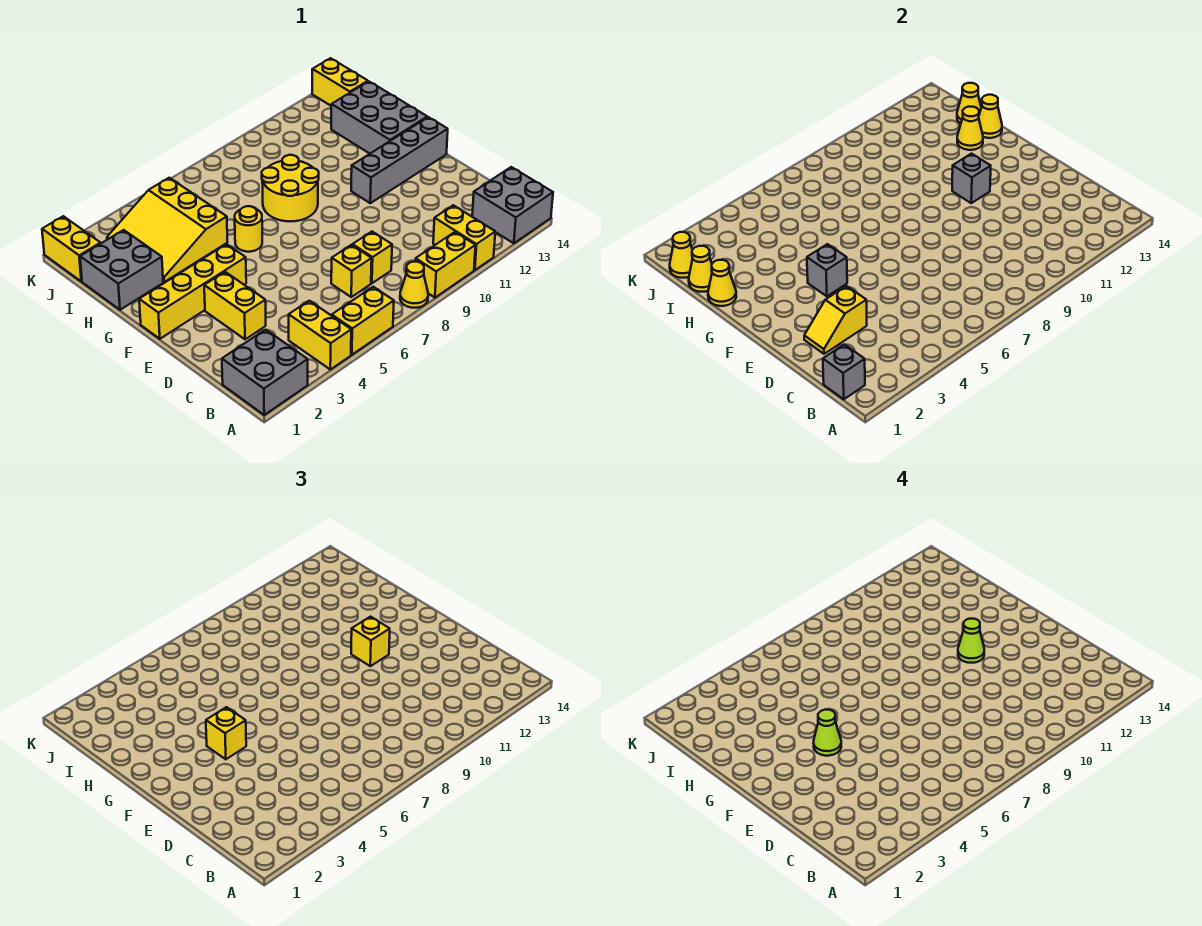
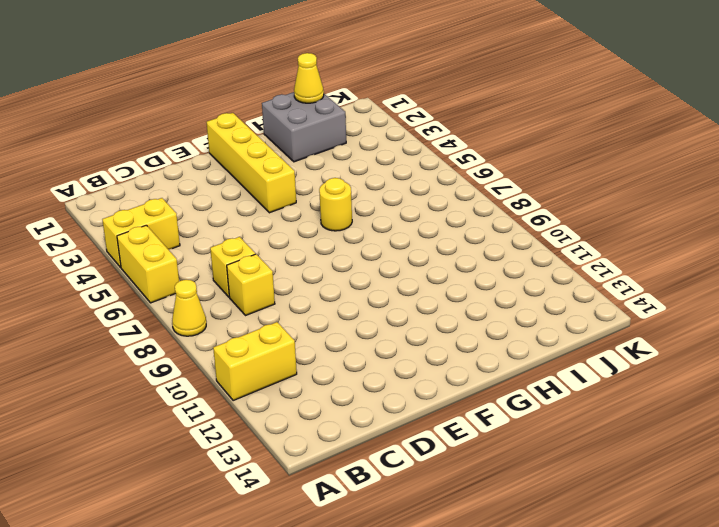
none -> grey 2x2 brick [222,330,308,415]
none -> yellow 1x2 brick [415,232,476,298]
none -> grey 2x2 brick [472,167,553,243]
none -> yellow 1x2 brick [204,272,266,339]

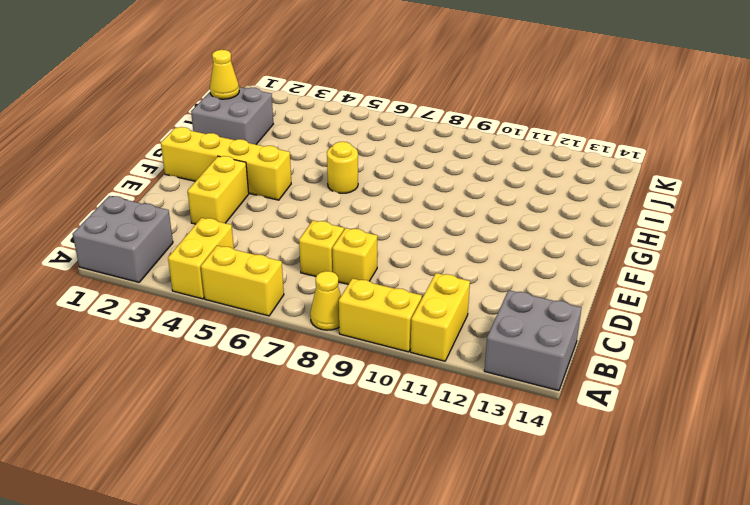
none -> grey 1x4 brick [351,117,448,203]
none -> yellow 2x2 round brick [262,155,319,221]
none -> grey 2x3 brick [331,82,427,153]
none -> yellow 3x3 slope [107,178,227,282]

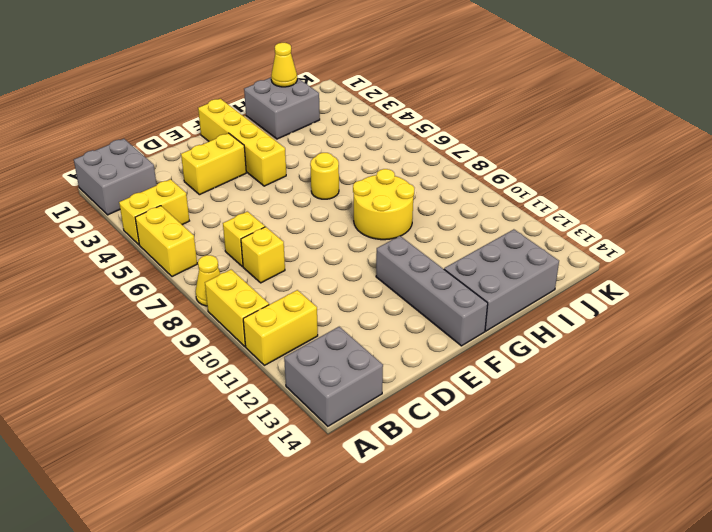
none -> yellow 3x3 slope [107,178,227,282]
none -> yellow 1x2 brick [42,216,101,281]
none -> yellow 1x2 brick [312,58,368,106]
none -> grey 1x1 brick [823,344,865,399]

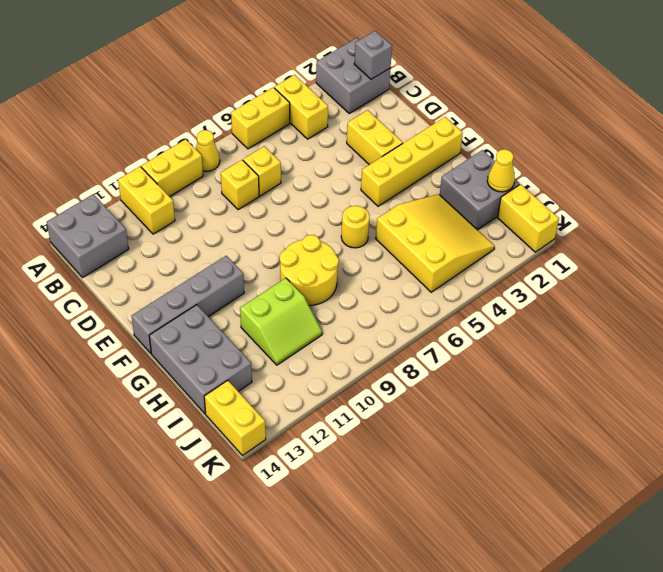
lime 2x2 slope [240,278,322,365] -> none
none -> yellow 1x2 slope [804,286,867,354]
none -> grey 1x1 brick [807,244,847,296]
none -> grey 1x1 brick [952,154,991,203]
none -> yellow 1x1 cone [708,260,736,306]

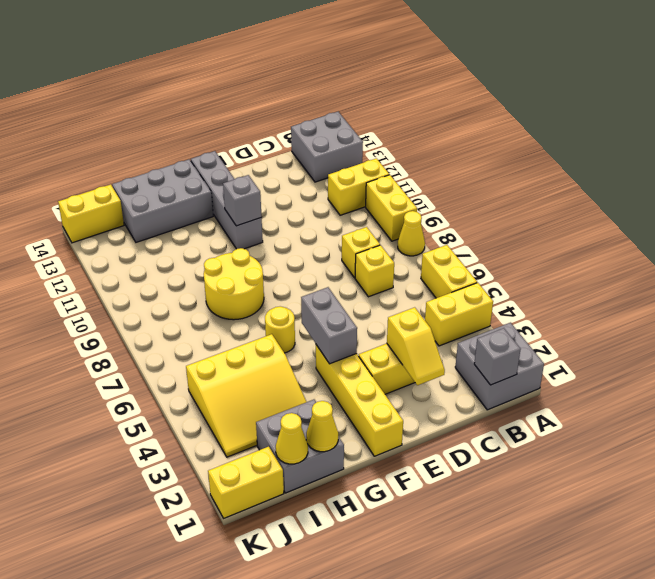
grey 1x2 brick [301,287,357,364] -> grey 1x1 brick [807,244,847,296]
none -> yellow 1x1 cone [957,107,983,150]
none -> yellow 1x1 cone [979,95,1002,138]
none -> yellow 1x1 cone [957,83,981,123]
none -> yellow 1x1 cone [670,232,693,278]

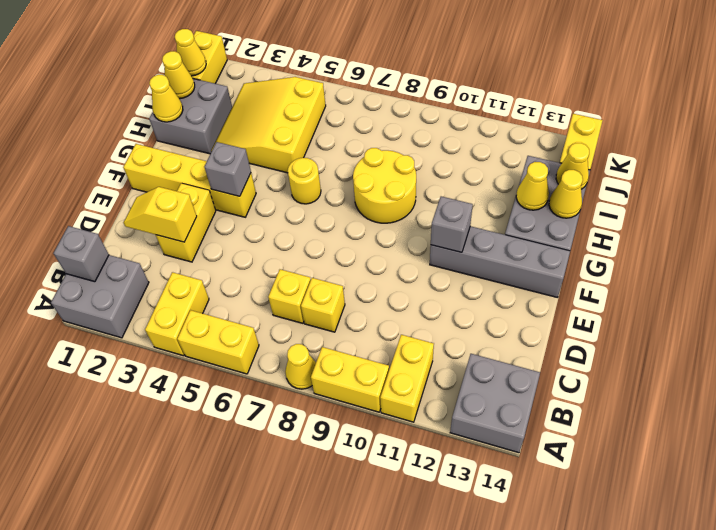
none -> yellow 1x1 brick [206,707,246,759]
none -> yellow 1x1 brick [351,617,390,666]
none -> lime 1x1 cone [813,710,841,756]
none -> lime 1x1 cone [958,619,984,663]

